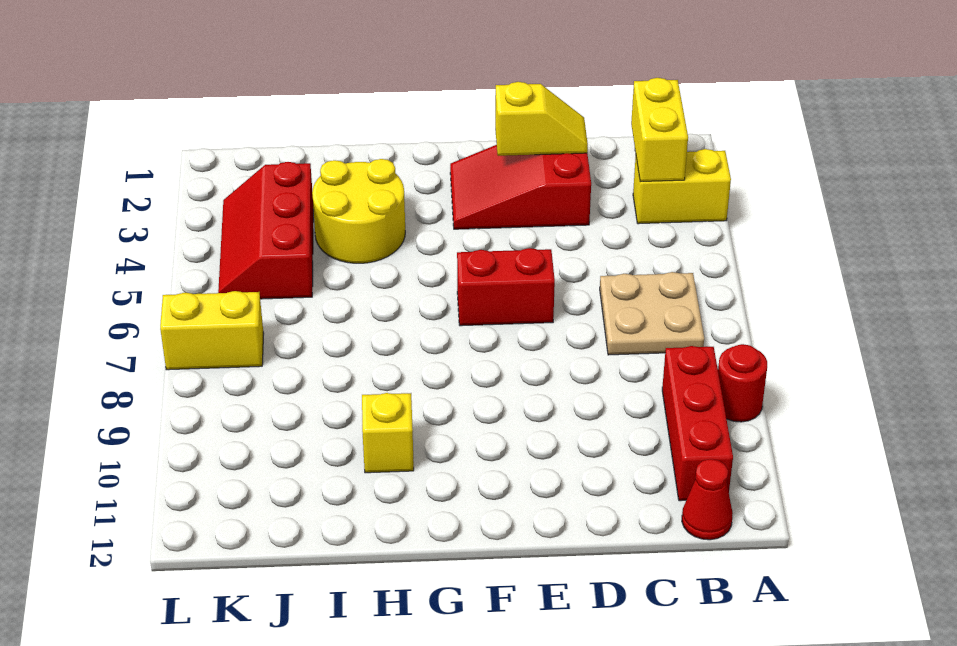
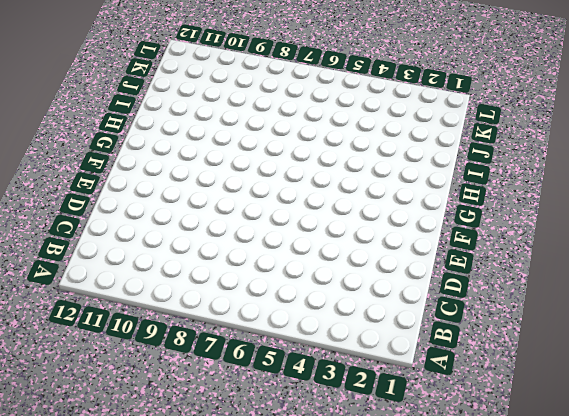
none -> yellow 1x2 brick [633,149,731,224]
none -> red 1x1 round brick [718,344,767,422]
none -> tan 2x2 plate [600,272,704,355]

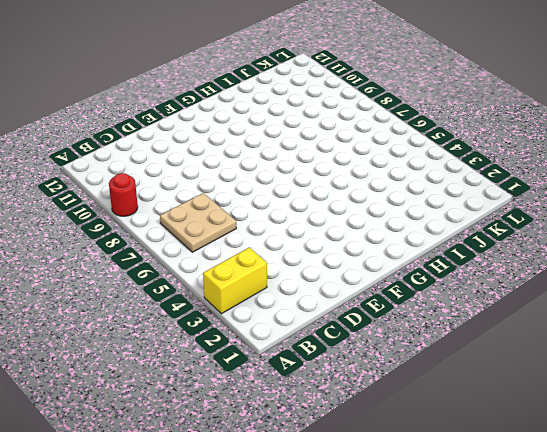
none -> red 1x3 brick [662,346,733,501]
none -> red 1x1 cone [682,459,733,540]
none -> red 2x3 slope [450,145,591,229]

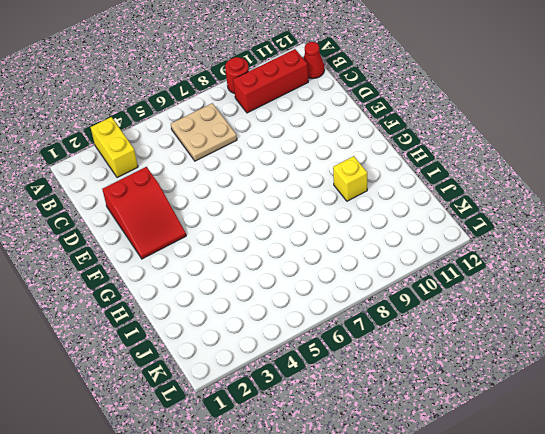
none -> red 1x2 brick [457,248,555,326]
none -> yellow 2x2 round brick [312,159,405,263]
none -> red 2x3 slope [218,162,313,299]

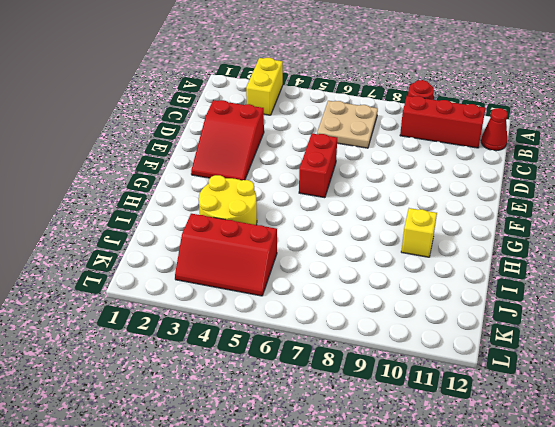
none -> yellow 1x2 brick [160,291,264,370]
none -> yellow 1x2 brick [631,78,688,182]
none -> yellow 1x2 slope [495,82,588,156]

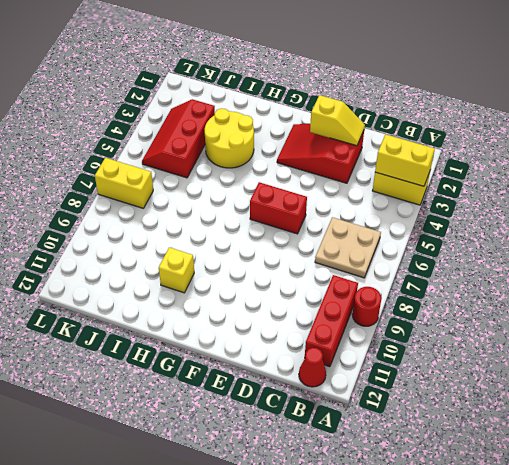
yellow 1x2 brick [375,134,435,186] -> yellow 1x2 brick turned to [631,78,688,182]

